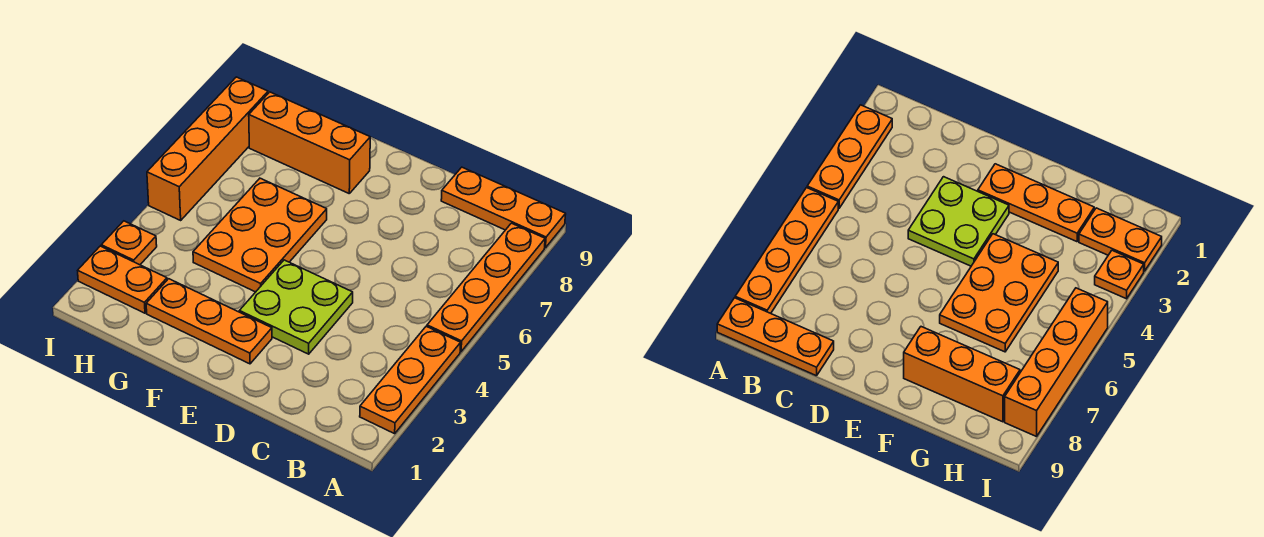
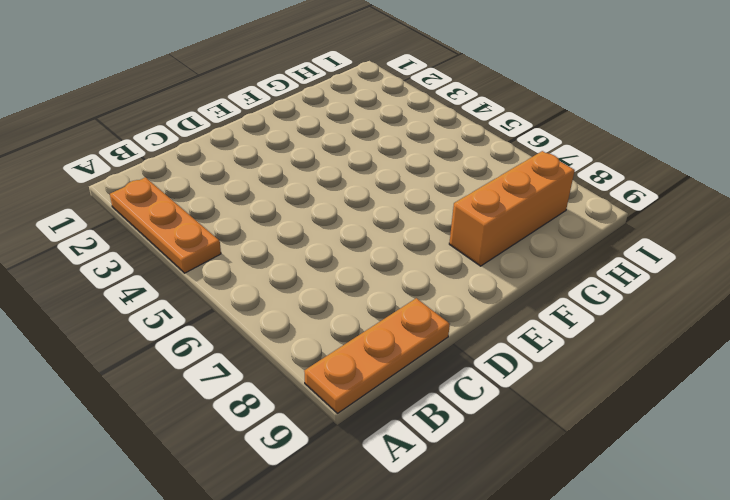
none -> orange 1x4 plate [427,223,545,352]
none -> lime 2x2 plate [239,260,353,354]

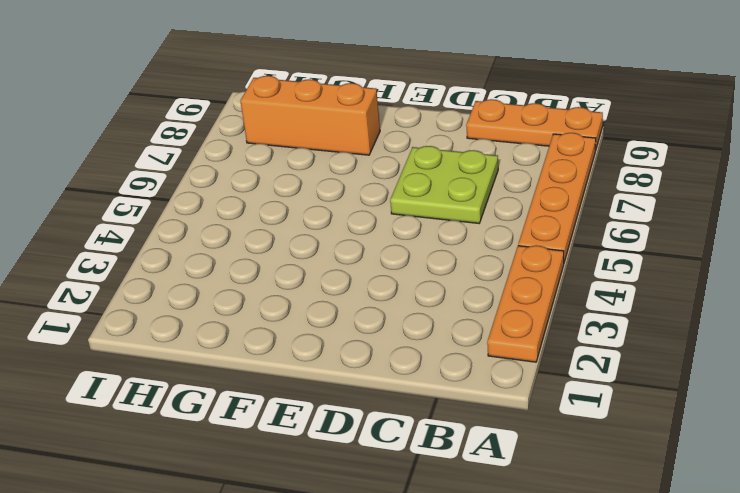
lime 2x2 plate [390,146,498,223] -> lime 2x2 plate moved to [239,260,353,354]
none -> orange 1x3 plate [146,279,272,364]
none -> orange 2x3 plate [193,178,327,292]

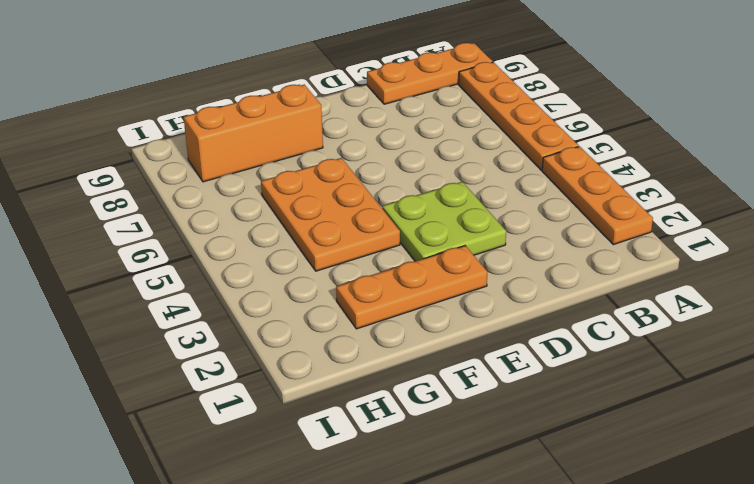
none -> orange 1x2 plate [78,246,167,313]
none -> orange 1x1 plate [101,221,157,265]

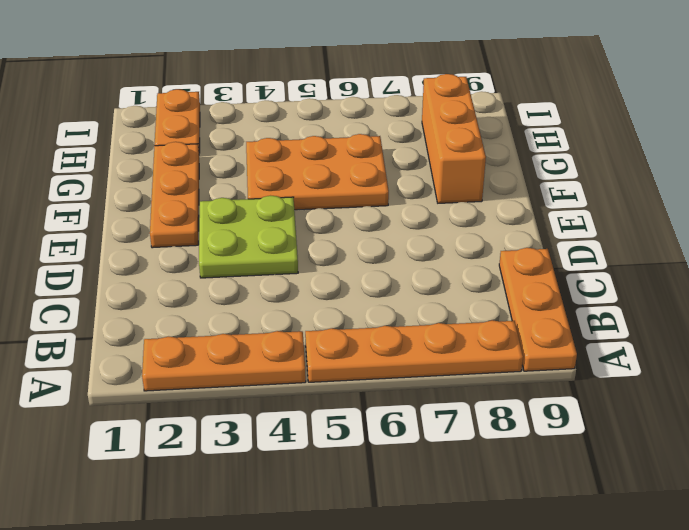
none -> orange 1x1 plate [101,221,157,265]
none -> orange 1x4 brick [147,77,268,220]

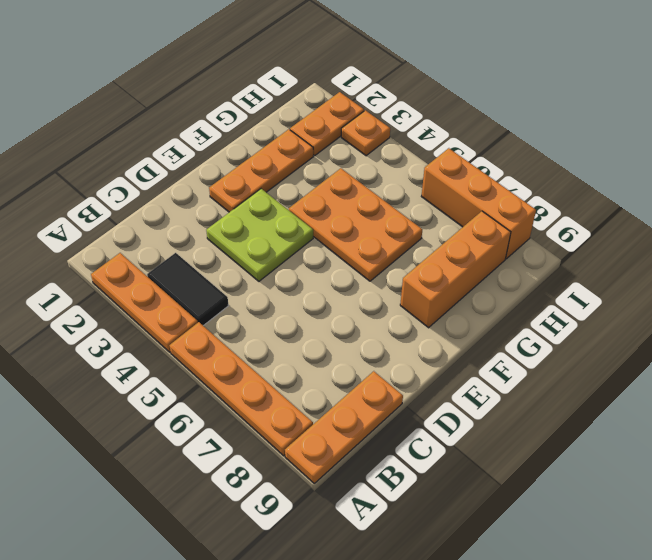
black 1x2 tile [147,253,229,326] -> none
orange 1x3 brick [421,148,536,259] -> orange 1x4 brick [147,77,268,220]

